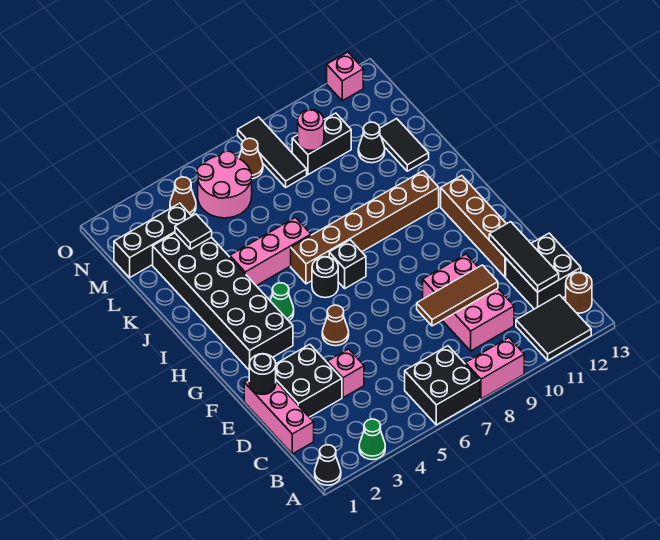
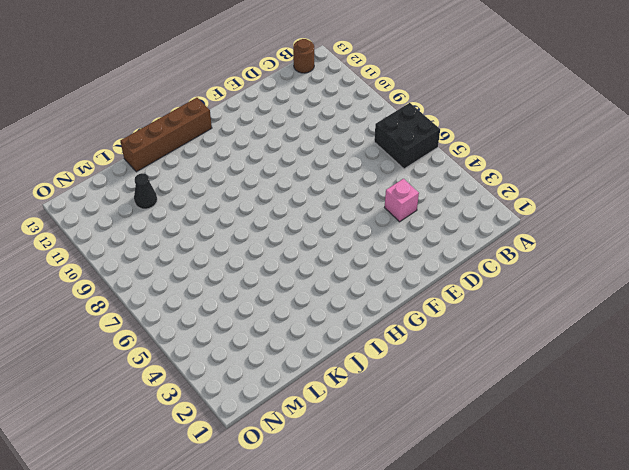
brown 1x4 brick [120,98,212,172] -> brown 1x4 brick moved to [441,176,506,277]
none -> black 1x1 cone [315,445,341,485]
none -> green 1x1 cone [359,419,385,460]
none -> pink 1x2 brick [465,338,524,399]
none -> black 2x2 tile [516,295,591,360]

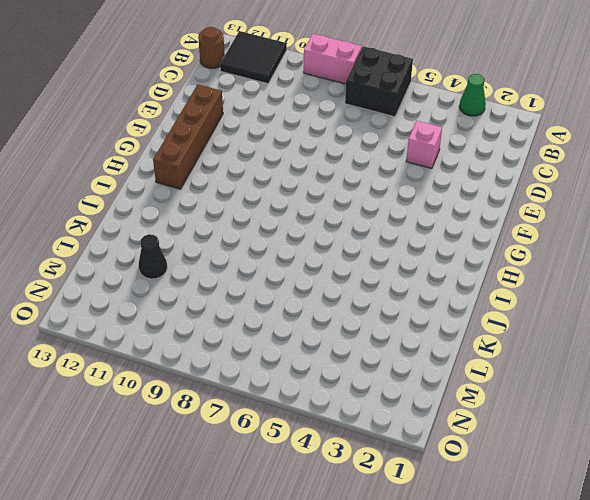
none -> black 1x1 cone [315,445,341,485]
none -> pink 1x3 brick [244,380,314,454]
none -> pink 2x3 brick [423,254,514,351]
none -> black 2x2 brick [506,233,581,309]

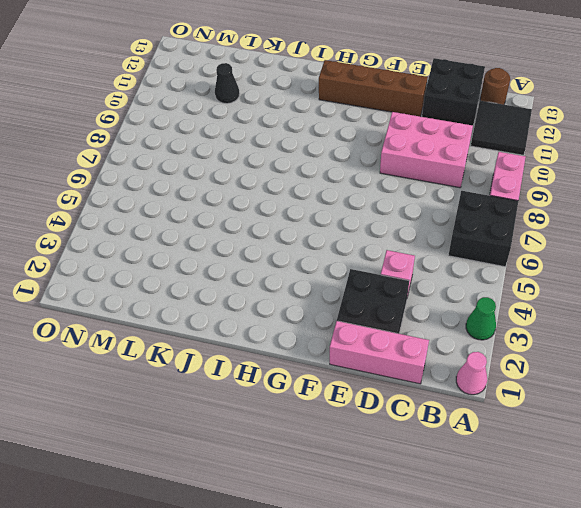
pink 1x1 cone [456,352,487,395] -> black 1x1 cone [315,445,341,485]
none -> brown 1x1 cone [322,305,349,346]
none -> black 2x6 brick [153,233,293,370]
none -> green 1x1 cone [270,283,294,321]
none -> black 1x1 round brick [312,257,338,298]

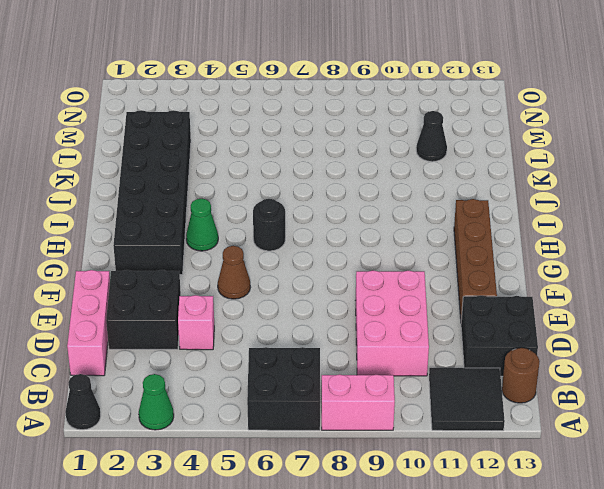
none -> black 1x1 brick [329,240,366,288]
none -> brown 1x6 brick [291,171,439,284]
none -> pink 1x3 brick [230,218,311,286]
none -> black 1x2 tile [380,119,429,171]

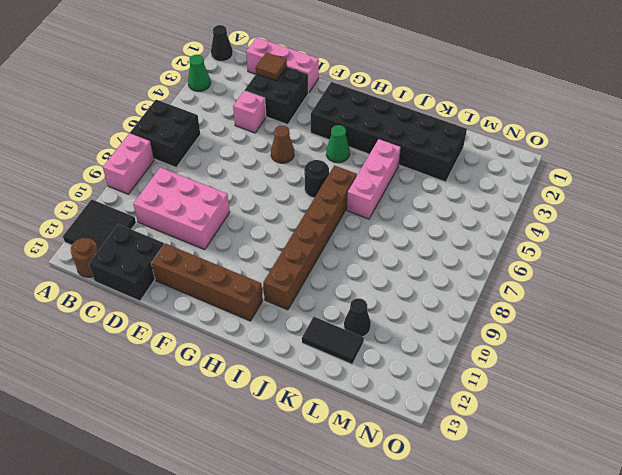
brown 1x1 tile [256,52,287,81] -> none
none -> black 1x1 brick [329,240,366,288]
none -> black 1x3 brick [114,203,192,278]
none -> pink 2x2 round brick [197,151,252,218]
none -> black 1x3 tile [238,117,307,187]

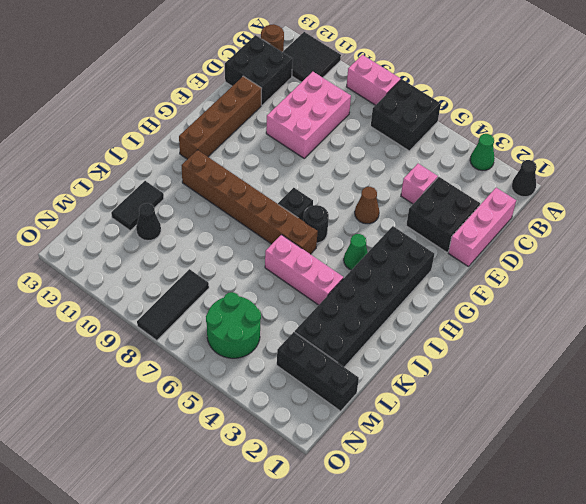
green 2x2 round brick [206,292,261,358] -> pink 2x2 round brick [197,151,252,218]
none -> black 1x2 brick [292,113,351,175]
none -> brown 1x1 cone [170,177,196,215]
none -> brown 1x1 cone [239,138,263,179]
none -> pink 1x1 brick [327,52,363,101]

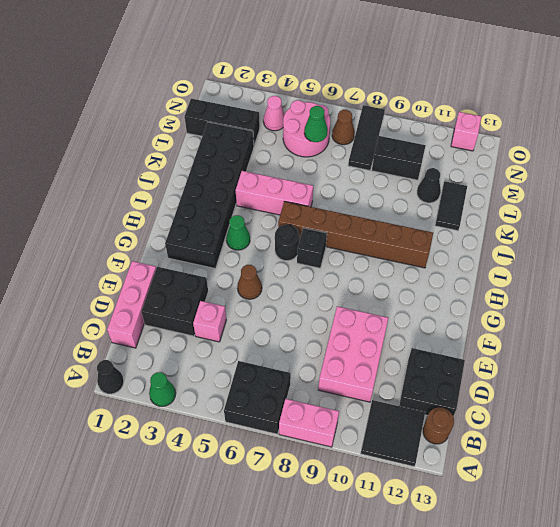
green 1x1 cone [304,106,328,142] -> none
pink 1x1 cone [263,96,285,131] -> brown 1x1 cone [170,177,196,215]
none -> brown 1x4 brick [441,176,506,277]
none -> black 1x3 tile [489,222,559,292]
none -> brown 1x3 tile [417,265,498,326]
none -> black 1x1 round brick [249,354,276,395]

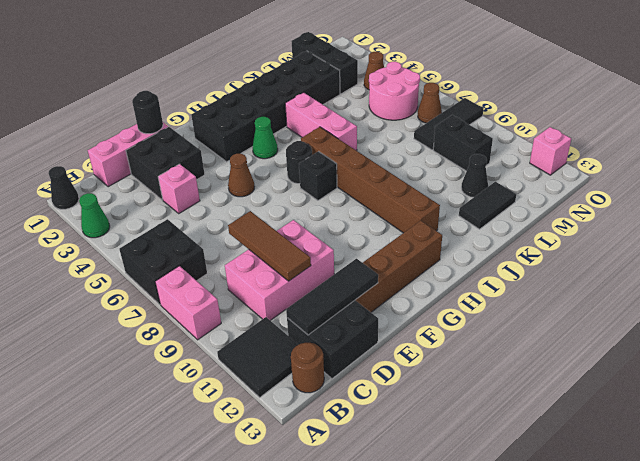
none -> black 1x1 tile [175,214,212,249]
none -> pink 1x1 round brick [298,110,324,151]

